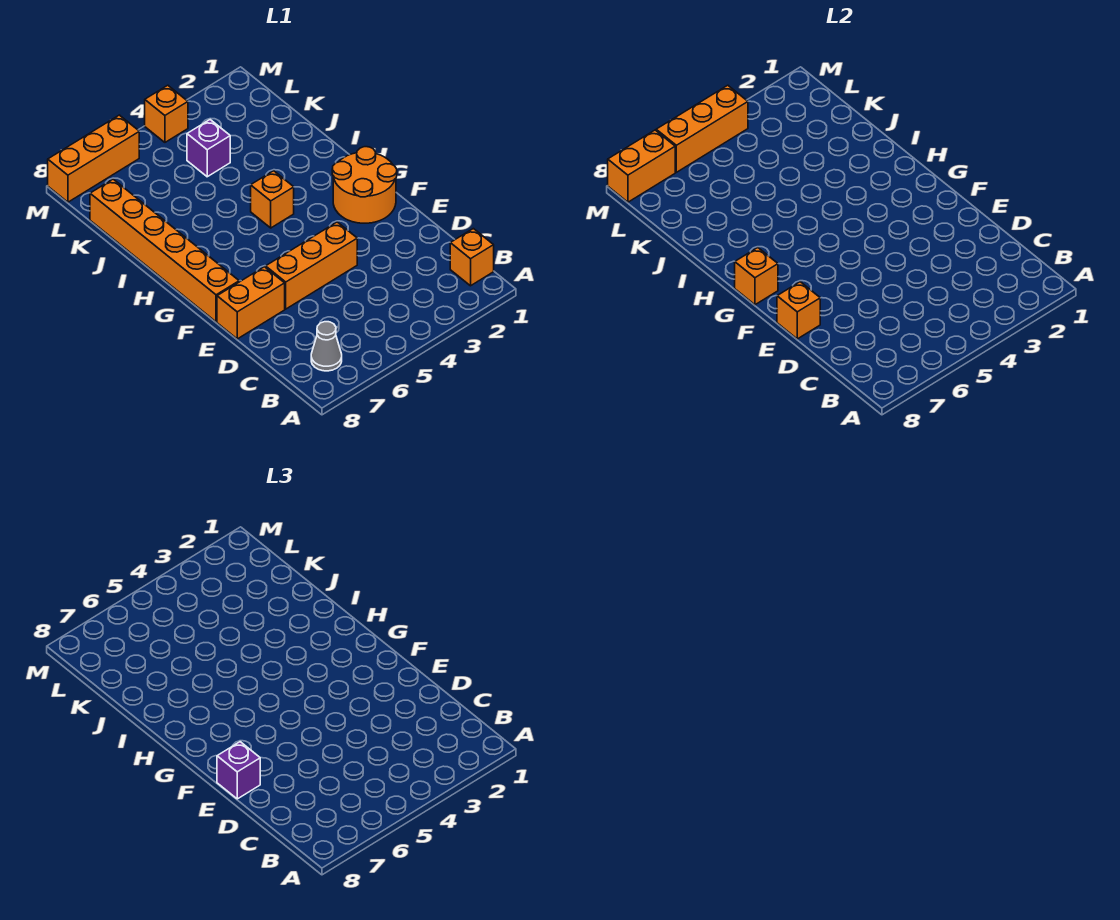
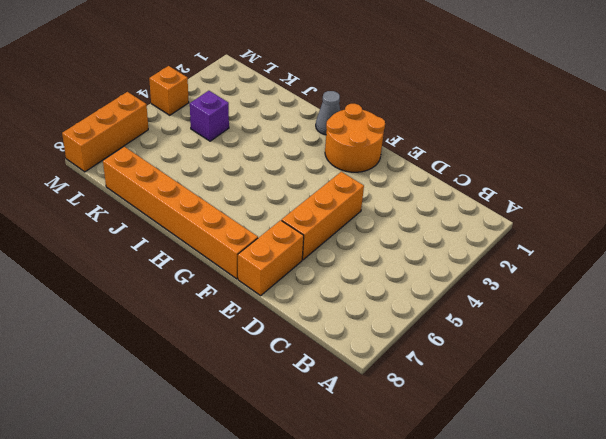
grey 1x1 cone [316,91,340,135] -> grey 1x1 cone moved to [311,322,342,371]
none -> orange 1x1 brick [450,229,494,286]
none -> orange 1x1 brick [251,171,294,228]
none -> orange 1x1 brick [777,282,820,339]

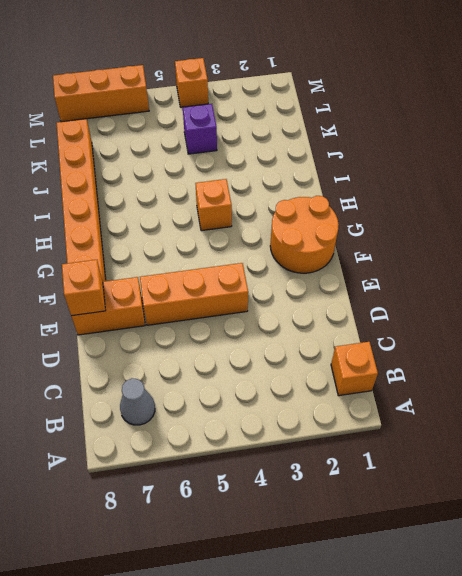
none -> orange 1x1 brick [735,248,778,305]
none -> orange 1x3 brick [656,85,748,172]
none -> orange 1x2 brick [608,130,675,202]

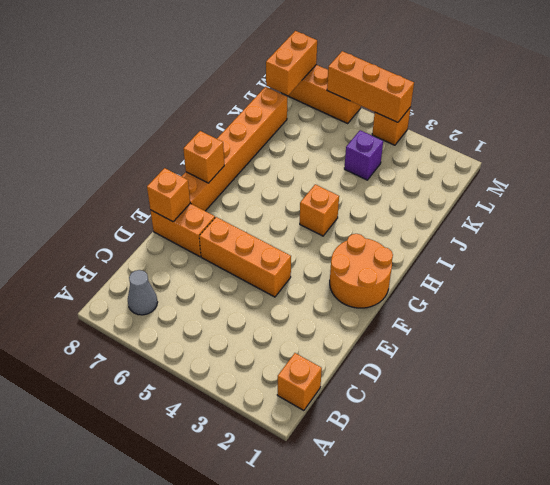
orange 1x2 brick [266,31,317,95] -> orange 1x2 brick turned to [608,130,675,202]
none -> purple 1x1 brick [217,742,260,799]

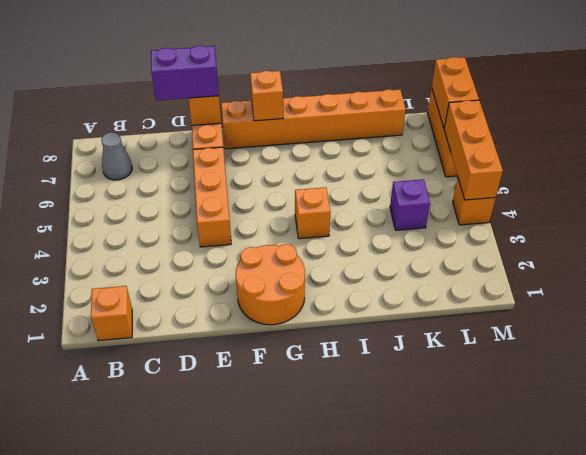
purple 1x2 brick [151,46,219,100] -> purple 1x1 brick [217,742,260,799]

